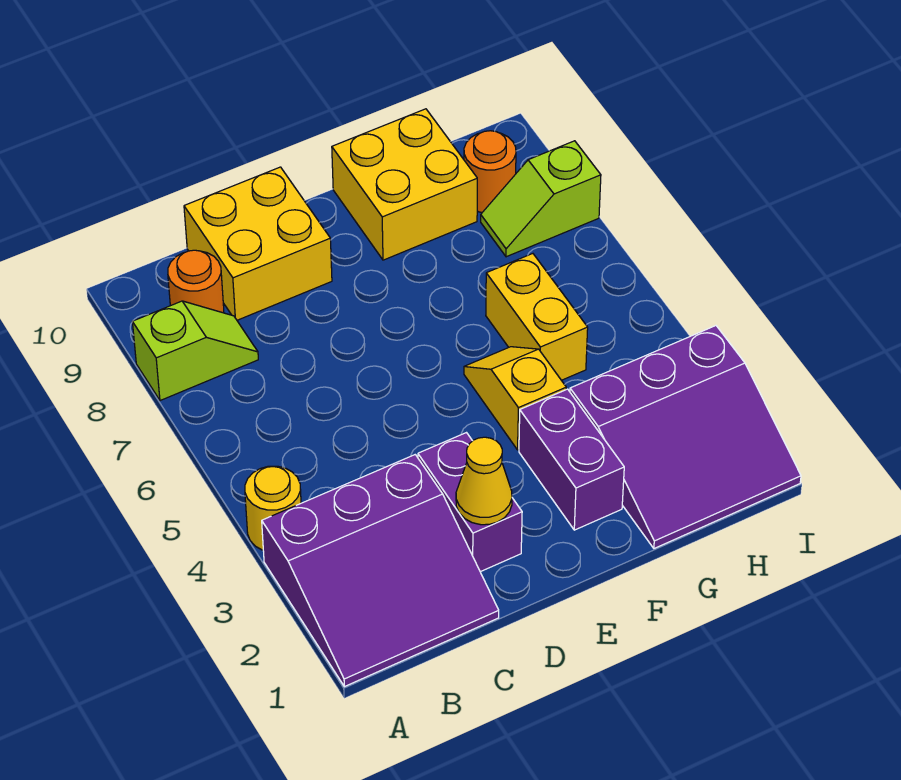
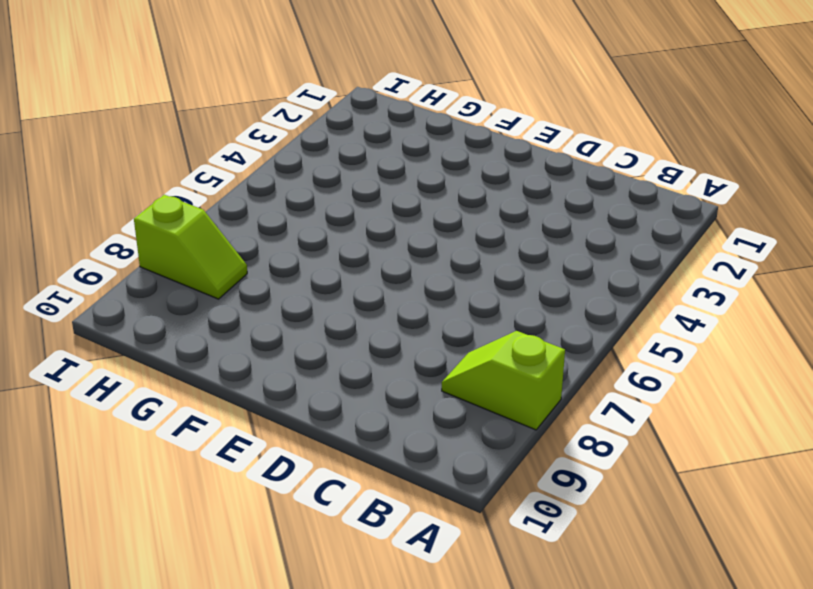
none -> purple 3x3 slope [262,455,499,687]
none -> yellow 1x1 round brick [245,466,301,550]
none -> orange 1x1 round brick [168,250,224,313]

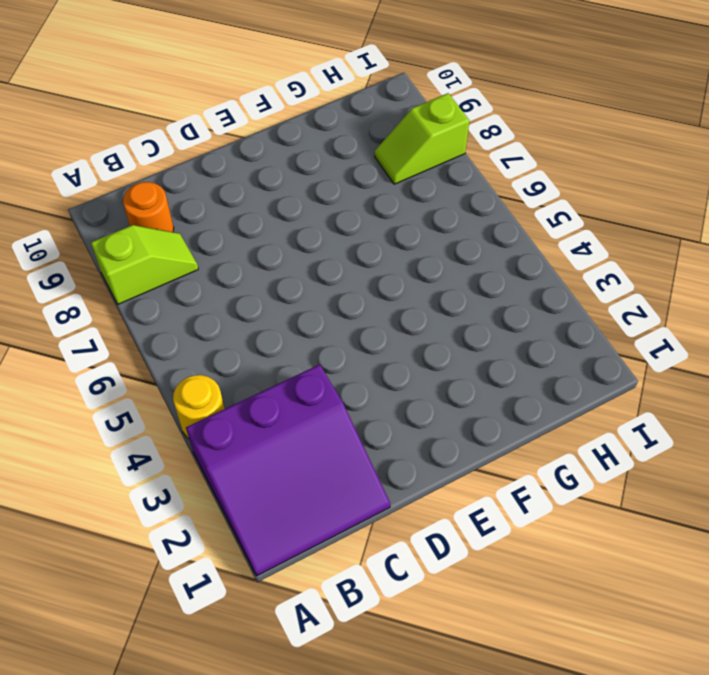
none -> yellow 2x2 brick [184,167,332,320]
none -> purple 1x2 brick [418,433,522,572]
none -> purple 1x2 brick [519,389,624,530]

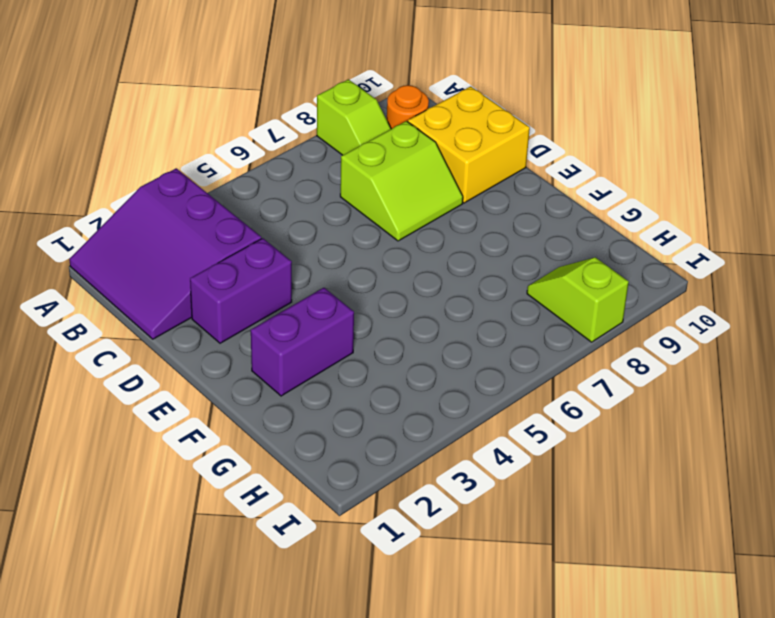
lime 2x2 slope [340,121,463,241] -> none
none -> yellow 1x1 round brick [245,466,301,550]
none -> yellow 1x2 slope [464,347,566,450]
none -> yellow 2x2 brick [332,109,477,260]

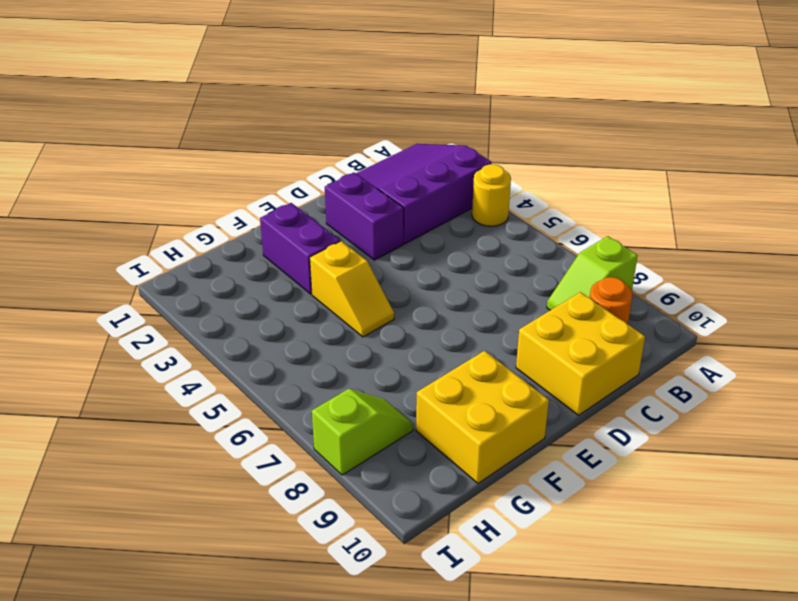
none -> purple 3x3 slope [570,326,801,548]
none -> yellow 1x2 brick [486,254,588,380]
none -> orange 1x1 round brick [464,131,516,212]

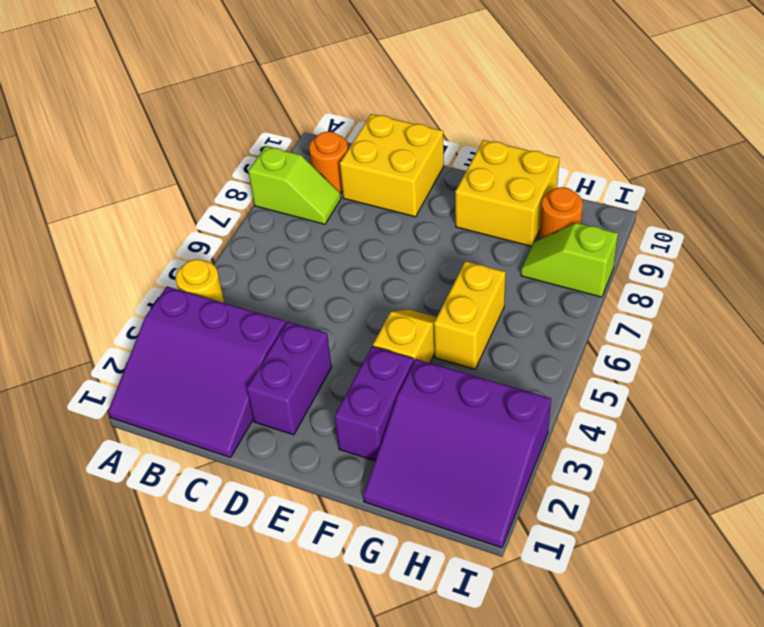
none -> yellow 1x1 cone [456,437,512,525]

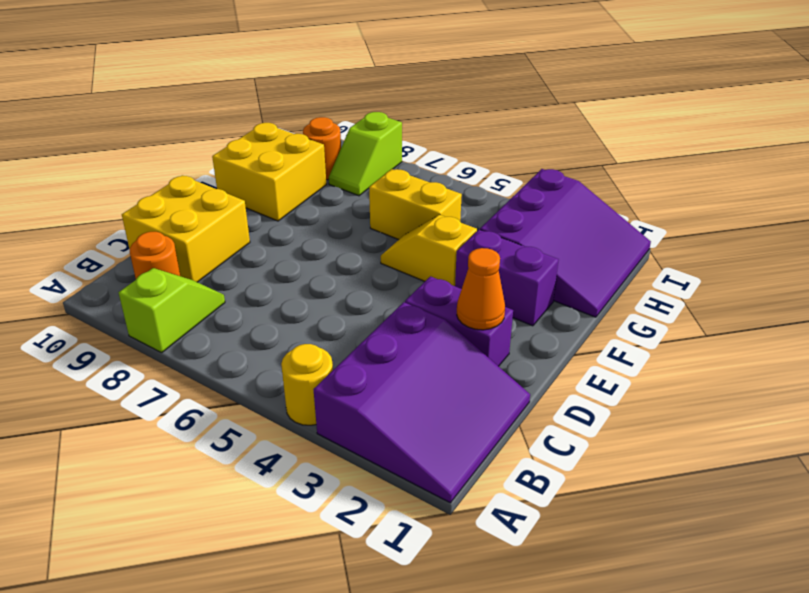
orange 1x1 cone [457,248,505,330] -> yellow 1x1 cone [456,437,512,525]

